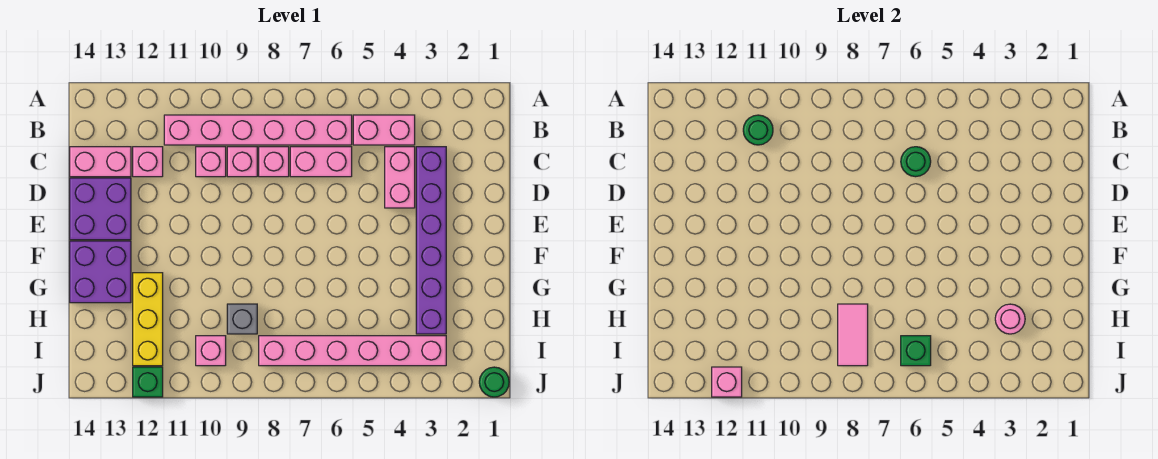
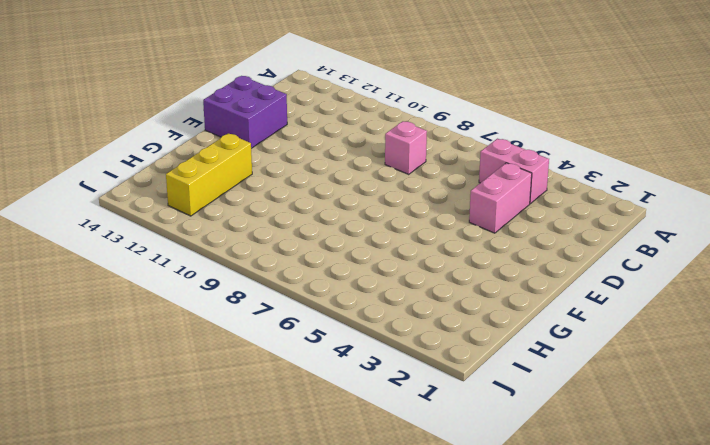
none -> pink 1x6 brick [164,115,352,145]
none -> purple 1x6 brick [416,147,446,334]
none -> pink 1x2 brick [290,147,352,177]

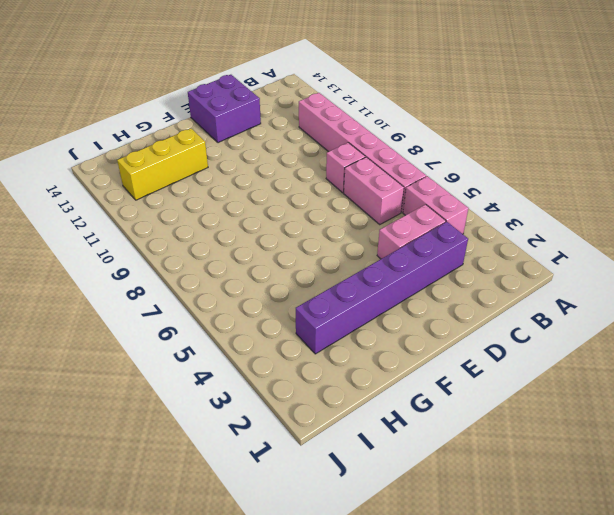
none -> pink 1x1 brick [227,147,257,177]
none -> pink 1x1 brick [196,147,226,177]
none -> pink 1x1 brick [133,147,163,177]

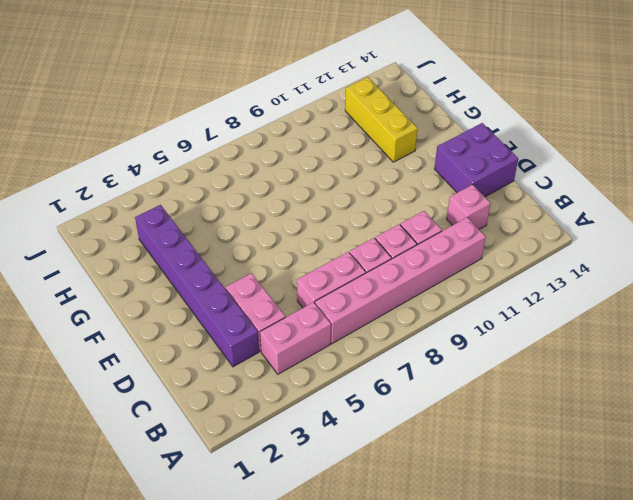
none -> pink 1x2 brick [70,147,131,177]
none -> purple 2x2 brick [70,241,131,303]
none -> grey 1x1 brick [227,304,257,334]

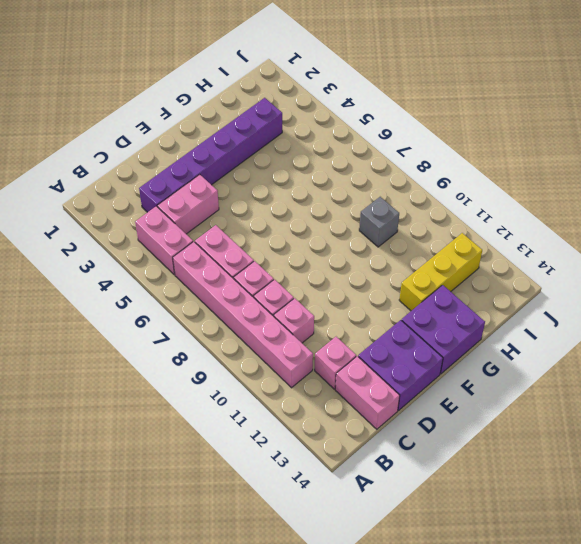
none -> pink 1x6 brick [259,336,446,366]
none -> pink 1x1 brick [196,336,226,366]
none -> green 1x1 round brick [479,367,509,397]

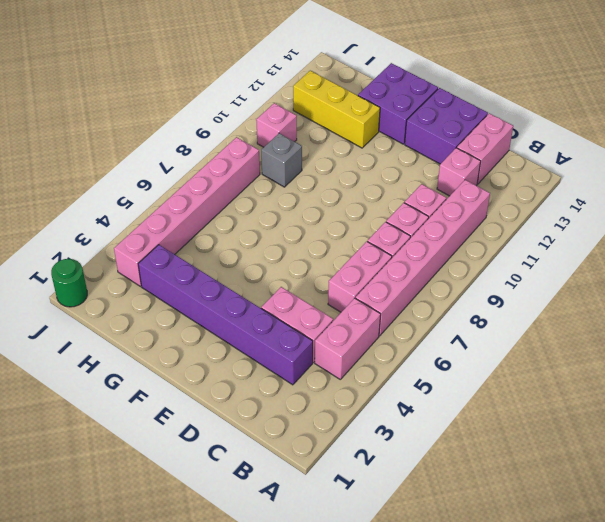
none -> green 1x1 brick [133,367,163,397]
none -> green 1x1 round brick [743,115,773,145]
none -> green 1x1 round brick [901,147,931,177]

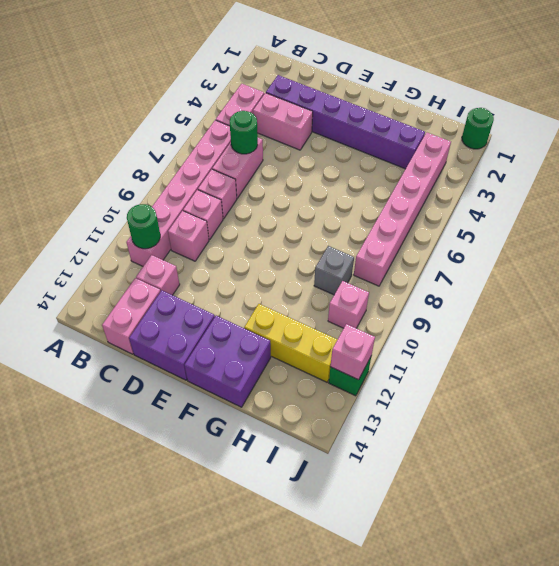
none -> pink 1x1 round brick [995,304,1025,334]
none -> pink 1x2 tile [838,304,868,366]
none -> green 1x1 brick [901,336,931,366]

